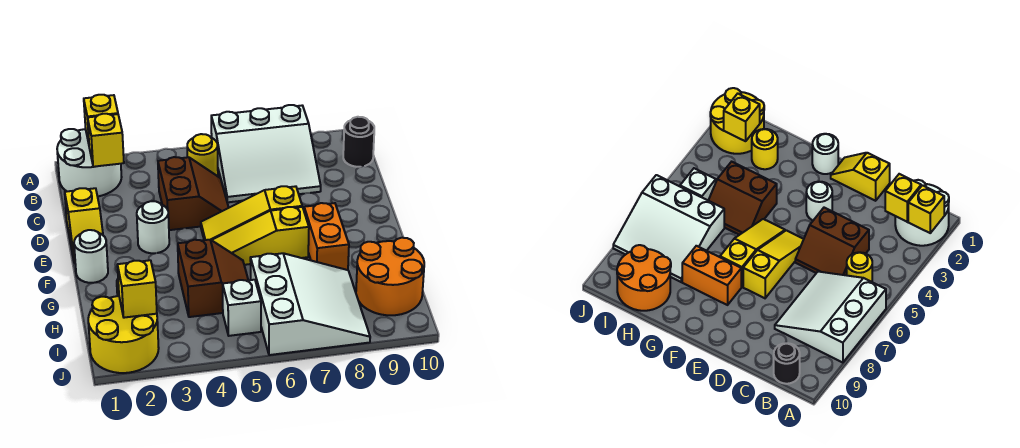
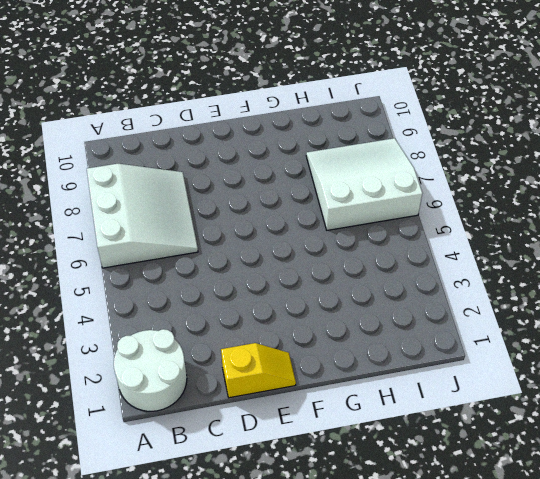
none -> yellow 1x1 round brick [187,134,218,176]
none -> black 1x1 round brick [343,117,374,167]
none -> brown 2x2 slope [158,157,229,230]

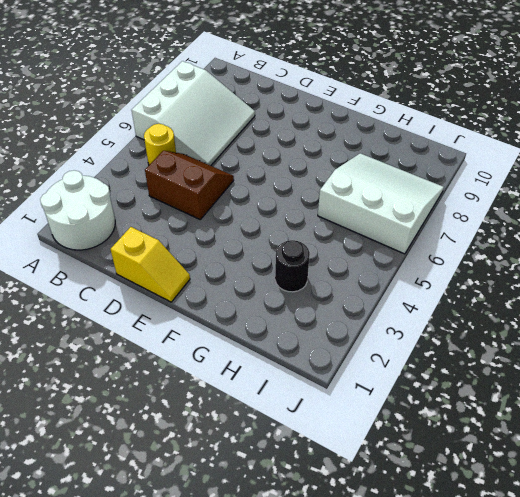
black 1x1 round brick [275,240,310,292] -> black 1x1 round brick moved to [343,117,374,167]
none -> white 1x1 round brick [137,201,169,253]
none -> yellow 1x3 slope [201,186,302,240]
none -> white 1x1 round brick [74,230,108,283]

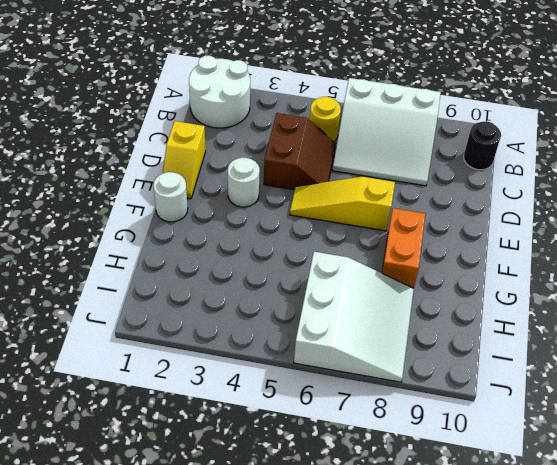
none -> yellow 1x3 slope [212,207,309,265]
none -> brown 2x2 slope [178,240,248,317]
none -> yellow 1x1 round brick [752,129,778,169]

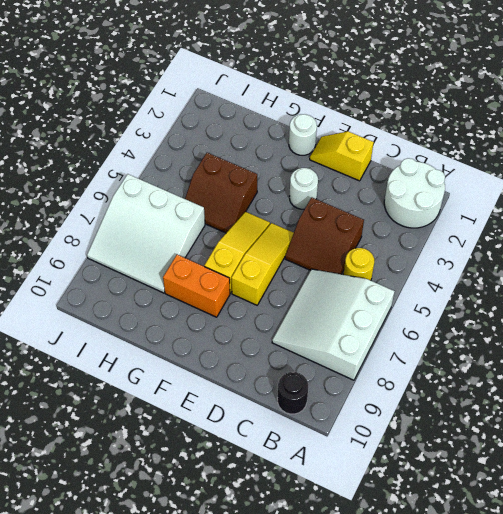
none -> yellow 1x1 round brick [752,129,778,169]
none -> orange 2x2 round brick [356,238,424,315]
none -> yellow 2x2 round brick [88,296,159,373]

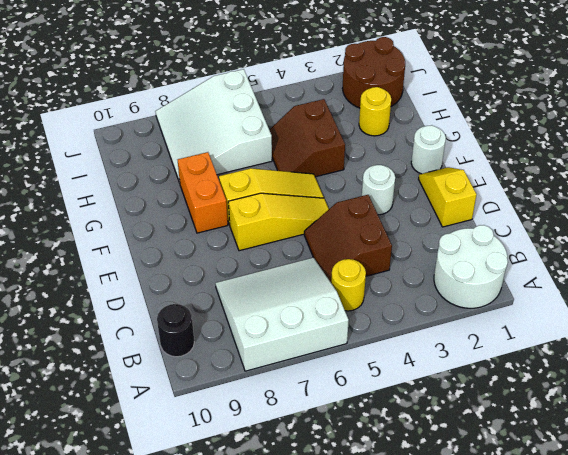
brown 2x2 round brick [342,37,405,108] -> yellow 2x2 round brick [88,296,159,373]
none -> orange 2x2 round brick [356,238,424,315]
none -> white 1x1 brick [223,280,261,336]
none -> yellow 1x1 brick [84,95,118,143]

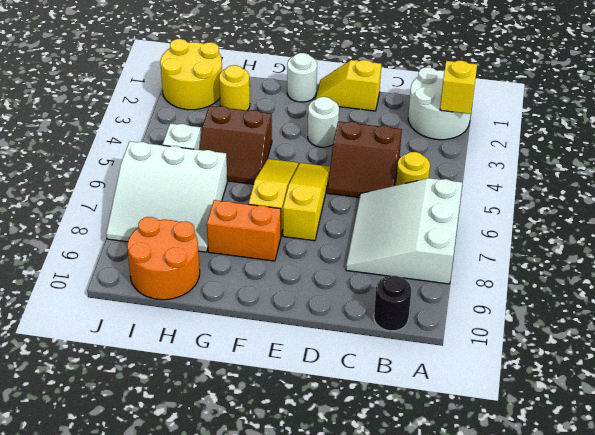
none -> yellow 1x1 brick [88,114,124,167]
none -> yellow 1x1 brick [117,260,157,318]

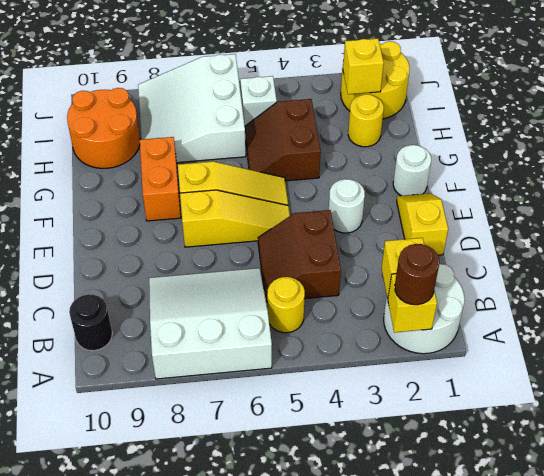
brown 1x1 round brick [395,244,439,305] -> none

